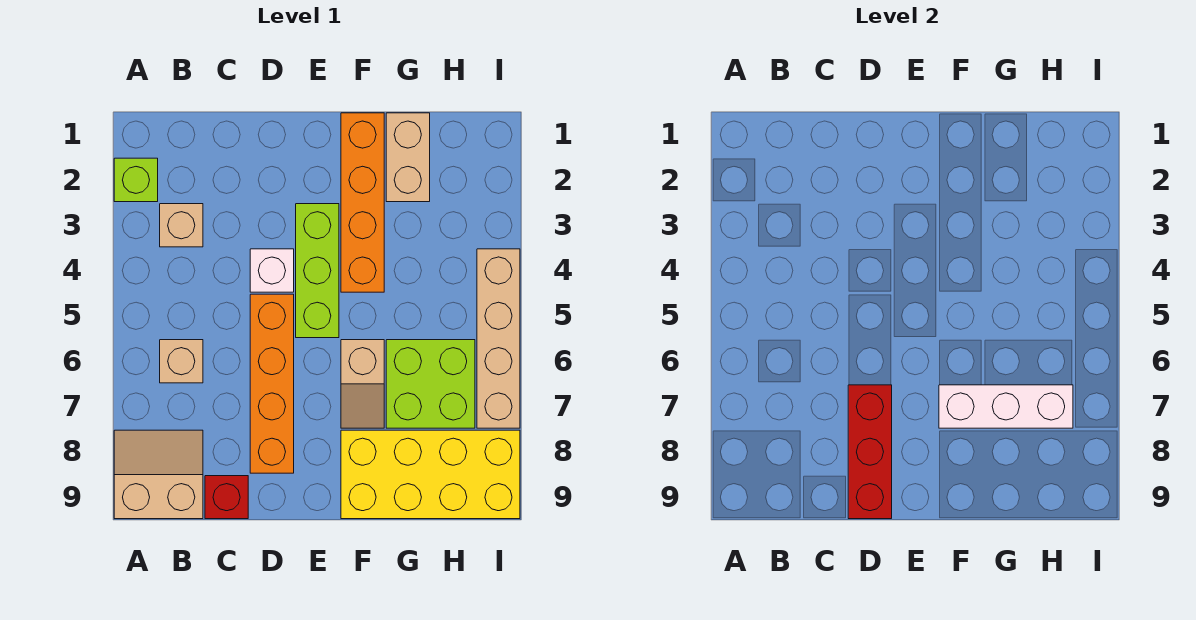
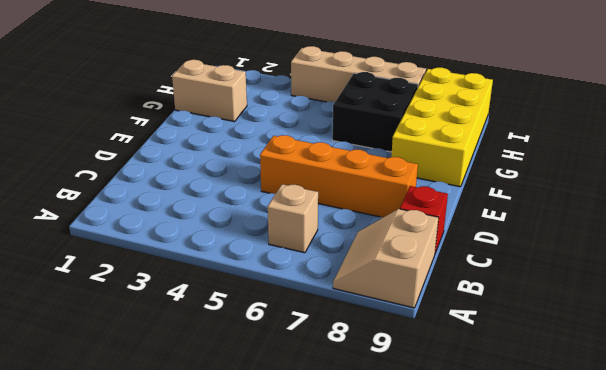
black 2x2 brick [332,72,418,152] -> lime 2x2 brick [386,340,475,428]
none -> lime 1x1 brick [114,158,158,202]
none -> tan 1x1 brick [160,204,203,247]
none -> white 1x1 brick [250,249,294,292]

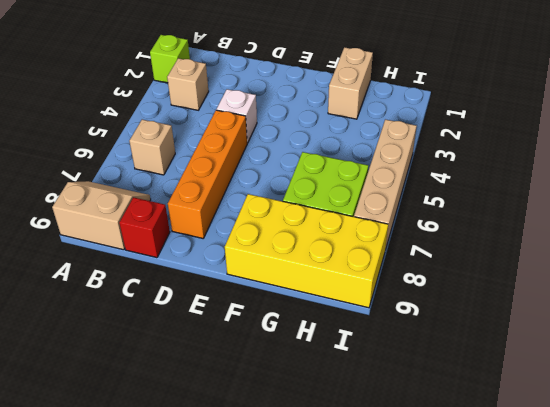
none -> lime 1x3 brick [296,204,339,338]
none -> orange 1x4 brick [341,113,384,292]
none -> tan 1x2 slope [341,340,384,428]

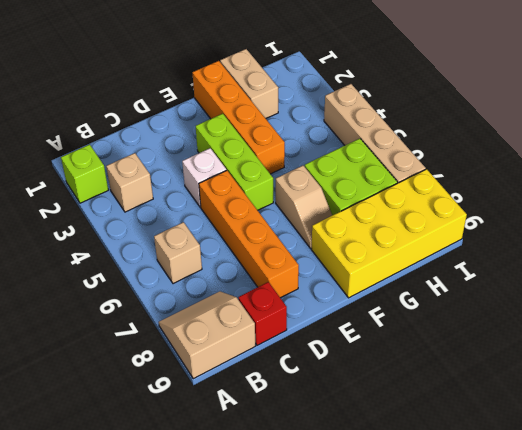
none -> red 1x3 brick [848,385,892,519]
none -> white 1x3 brick [939,385,1073,428]

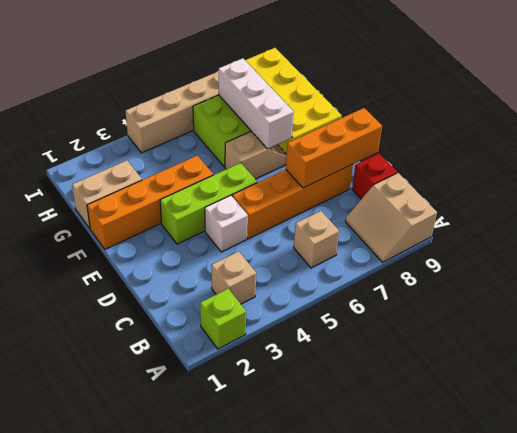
orange 1x3 brick [286,108,382,188] -> red 1x3 brick [848,385,892,519]

